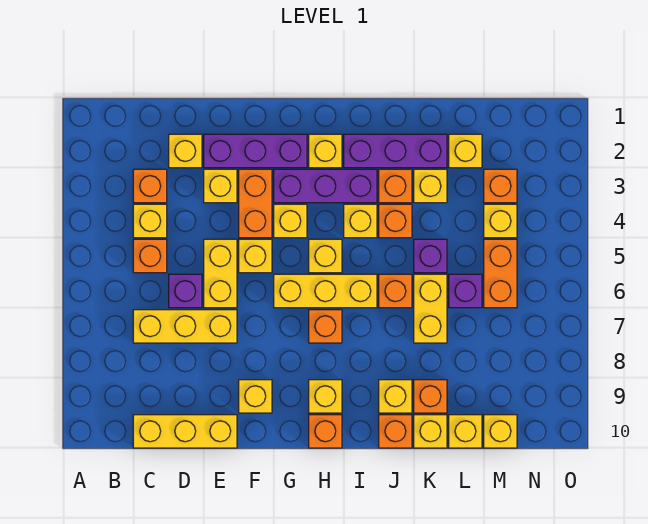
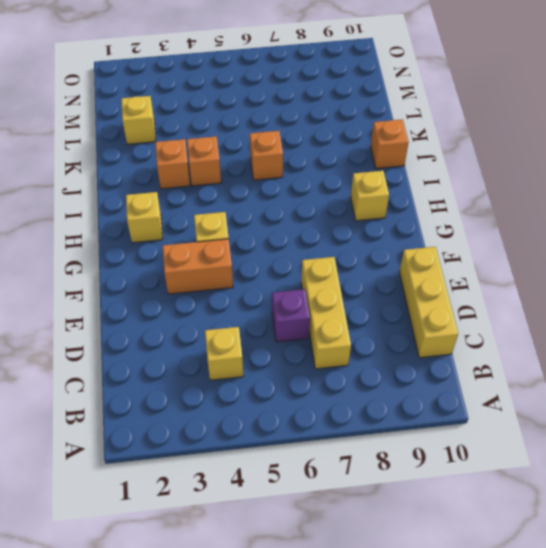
none -> orange 1x1 brick [133,169,167,203]
none -> orange 1x1 brick [133,239,167,273]
none -> yellow 1x1 brick [169,134,202,168]
none -> purple 1x3 brick [204,134,307,168]

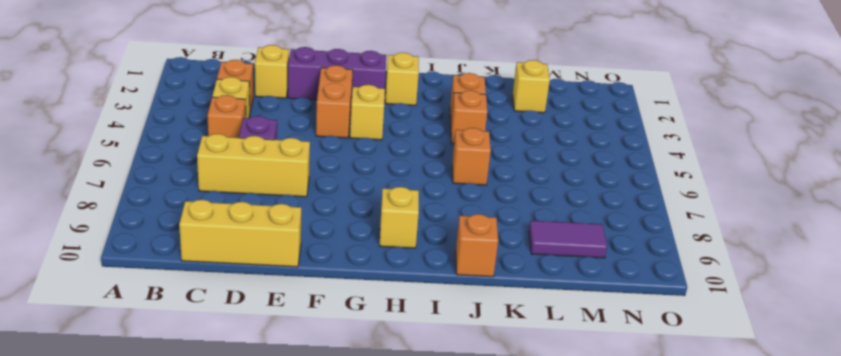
purple 1x2 tile [529,220,607,258] -> none
none -> yellow 1x1 brick [204,169,237,203]
none -> yellow 1x2 brick [204,239,237,308]
none -> yellow 1x1 brick [239,239,272,273]
none -> yellow 1x1 brick [239,380,272,413]

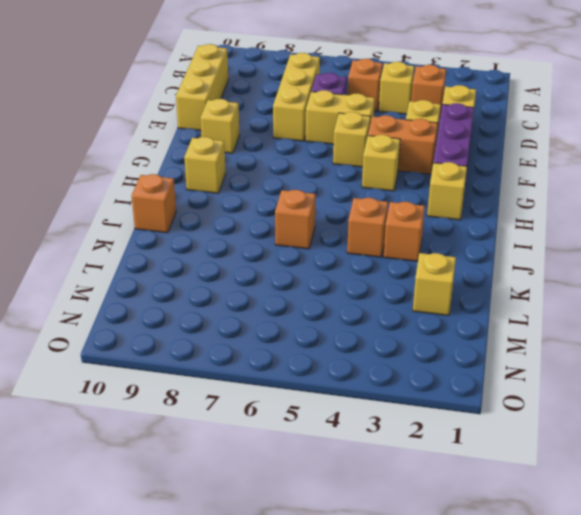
none -> purple 1x3 brick [274,169,377,203]
none -> yellow 1x3 brick [274,274,377,308]
none -> yellow 1x1 brick [309,239,342,273]
none -> orange 1x1 brick [309,310,342,343]

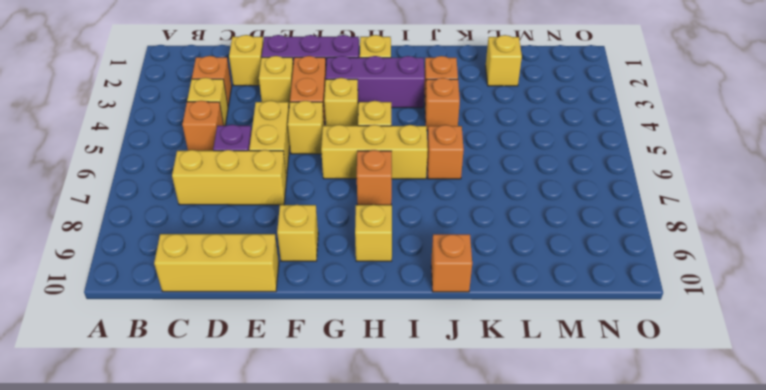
none -> orange 1x1 brick [309,415,342,448]
none -> purple 1x3 brick [344,134,447,168]
none -> yellow 1x1 brick [344,204,377,238]
none -> yellow 1x1 brick [379,380,412,413]

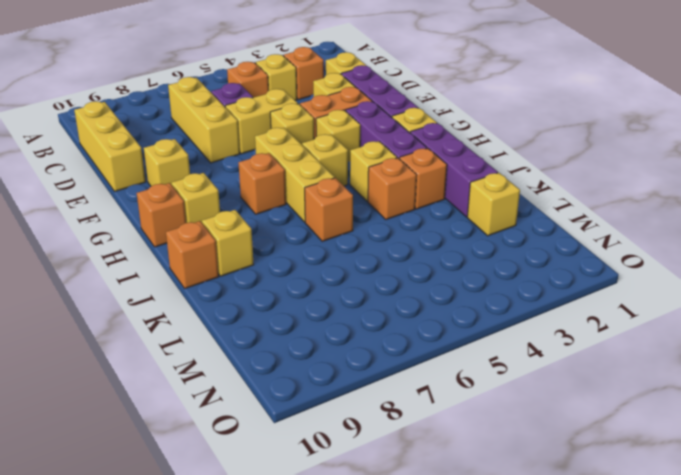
none -> yellow 1x1 brick [414,169,447,203]
none -> purple 1x1 brick [414,239,447,273]
none -> yellow 1x2 brick [414,274,447,343]
none -> orange 1x1 brick [414,380,447,413]

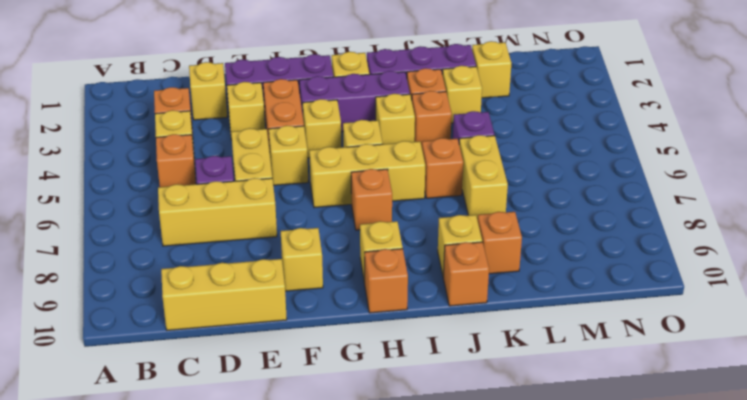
none -> yellow 1x1 brick [414,415,447,448]
none -> purple 1x1 brick [449,274,482,308]
none -> yellow 1x1 brick [449,415,482,448]
none -> orange 1x1 brick [484,169,517,203]

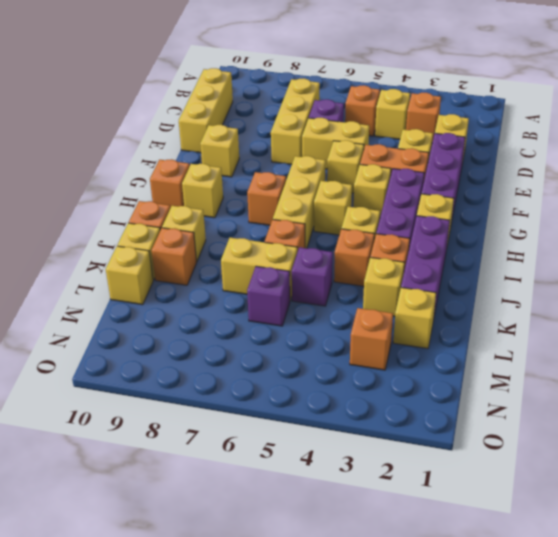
none -> yellow 1x1 brick [484,204,517,238]
none -> orange 1x2 brick [484,239,517,308]
none -> yellow 1x1 brick [484,415,517,448]

